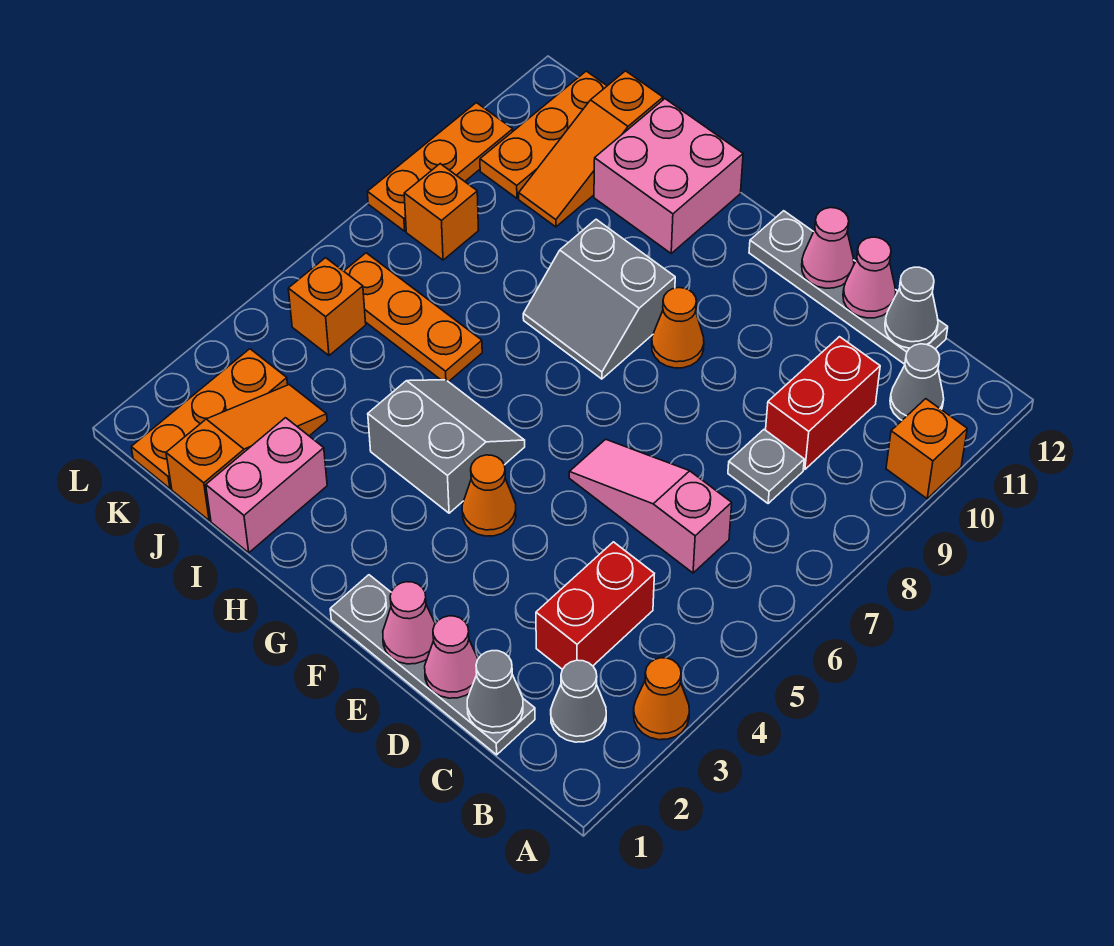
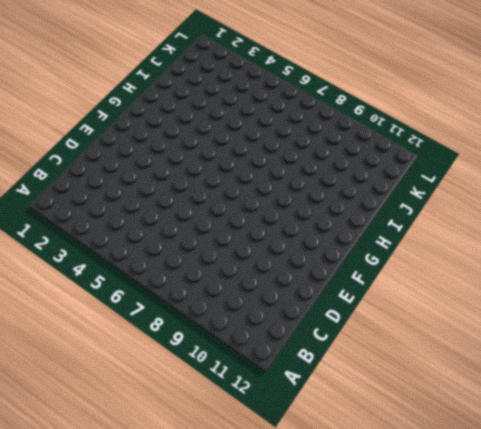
none -> orange 1x1 cone [634,658,689,740]
none -> orange 1x1 brick [886,399,967,499]
none -> grey 1x1 cone [551,660,606,742]
none -> grey 1x1 cone [890,344,944,420]

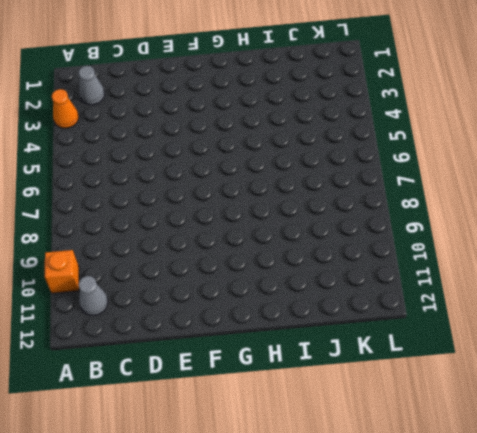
none -> grey 1x4 plate [330,575,535,755]
none -> red 1x2 brick [536,542,654,669]
none -> pink 1x3 slope [569,439,732,573]
none -> grey 1x1 plate [728,430,804,503]

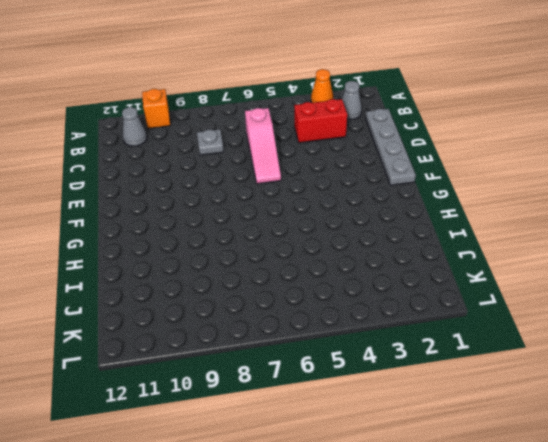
none -> red 1x2 brick [766,337,880,469]
none -> grey 1x4 plate [749,211,948,364]
none -> orange 1x1 cone [462,455,516,536]
none -> orange 1x1 cone [652,288,704,368]

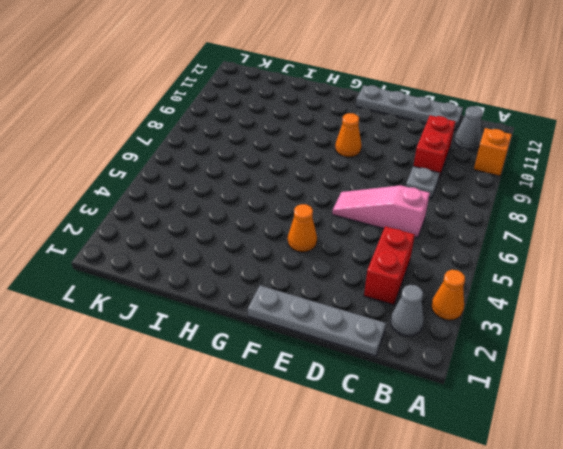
none -> grey 2x2 slope [368,380,525,513]
none -> grey 2x2 slope [523,219,675,379]
none -> pink 2x2 brick [594,99,743,253]
none -> pink 1x2 brick [206,418,327,553]

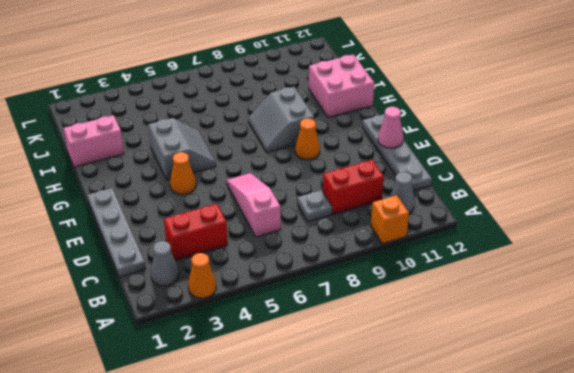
none -> orange 1x3 plate [344,253,482,382]
none -> orange 1x3 slope [166,385,327,521]
none -> orange 1x3 slope [519,71,663,227]
none -> orange 1x3 plate [131,349,288,489]

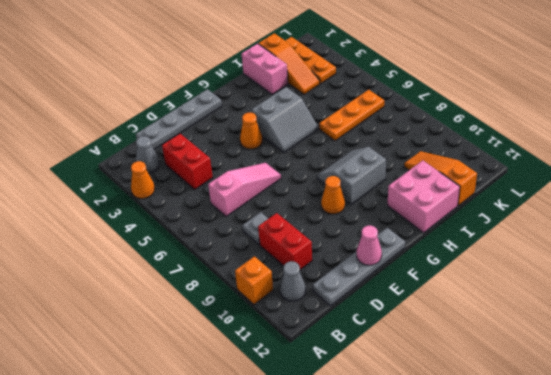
none -> orange 1x1 brick [288,258,366,355]
none -> orange 1x1 brick [404,164,478,260]
none -> orange 1x3 plate [480,71,607,198]
none -> orange 1x3 plate [367,103,513,231]

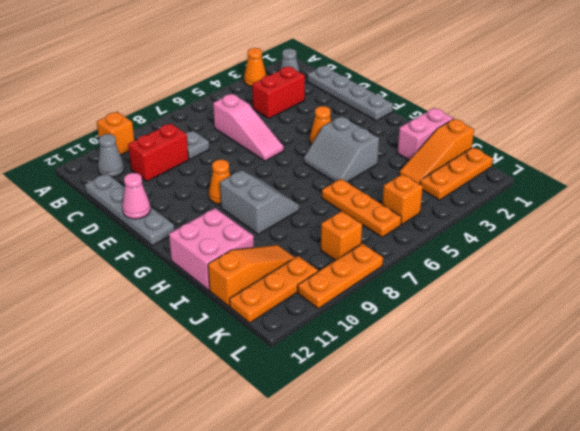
none -> grey 1x1 cone [467,651,523,733]
none -> grey 1x1 cone [885,267,938,348]
none -> pink 1x1 cone [425,616,478,698]
none -> pink 1x1 cone [843,237,896,318]

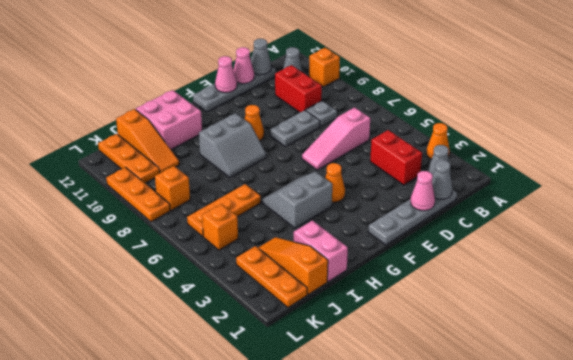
grey 1x2 plate [270,110,320,146] -> none
none -> pink 1x1 cone [383,582,435,664]

